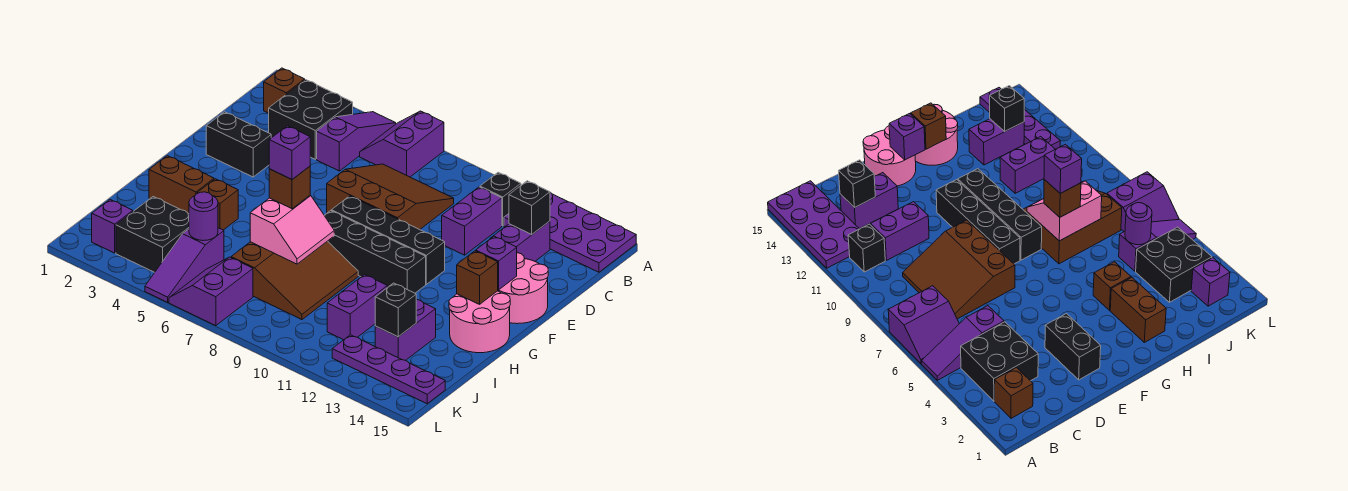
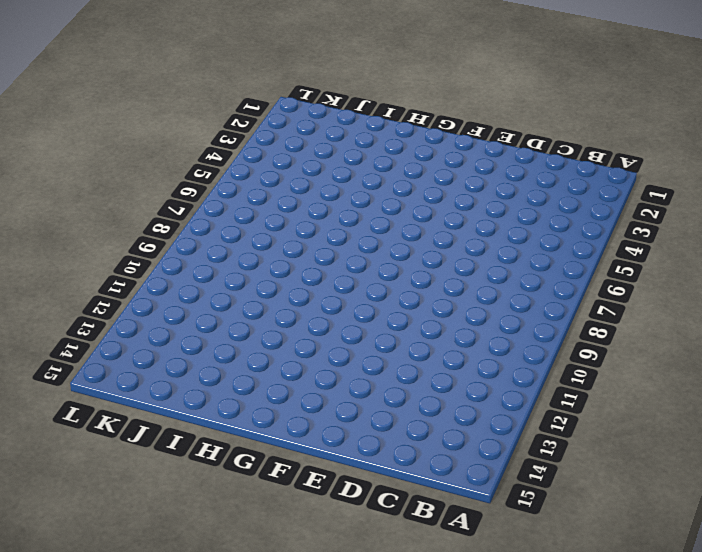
none -> purple 1x3 slope [317,112,396,171]
none -> purple 2x2 slope [360,111,444,177]
none -> purple 2x4 plate [504,193,636,272]
none -> brown 1x1 brick [264,68,305,113]

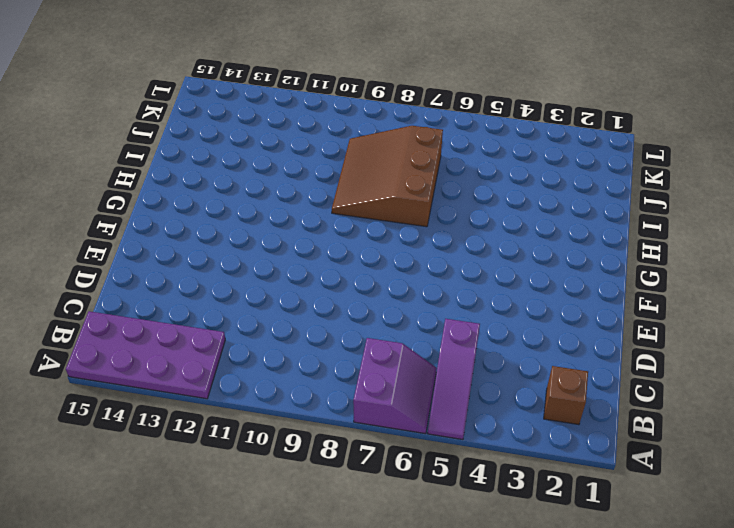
none -> black 2x2 brick [269,80,353,159]
none -> black 1x1 brick [480,172,521,226]
none -> brown 3x3 slope [327,164,454,230]
none -> purple 1x2 brick [442,187,502,255]

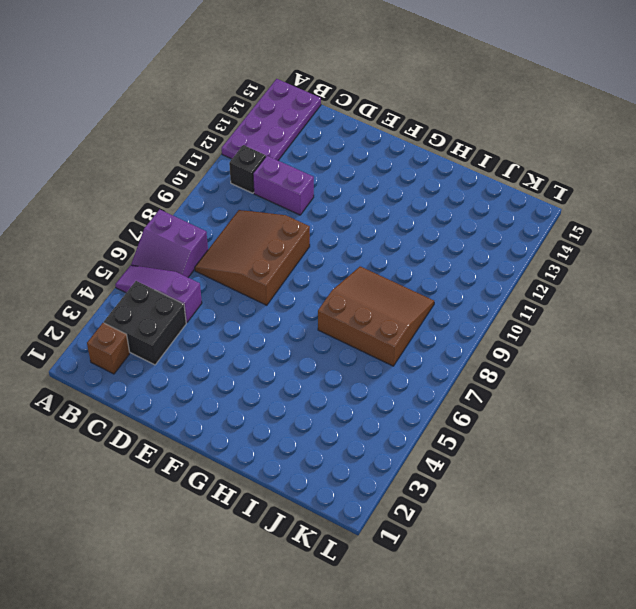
none -> purple 1x2 brick [490,221,550,261]
none -> black 1x2 brick [206,112,271,177]
none -> pink 2x2 round brick [498,253,548,324]
none -> black 1x4 brick [331,196,445,284]

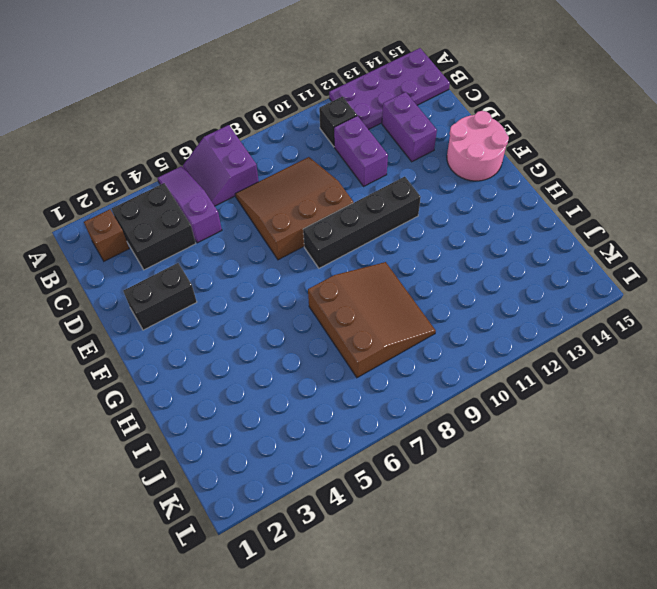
none -> black 1x4 brick [324,211,426,293]
none -> pink 2x2 round brick [449,291,510,353]
none -> brown 1x2 brick [149,156,214,213]
none -> brown 1x1 brick [197,179,238,230]

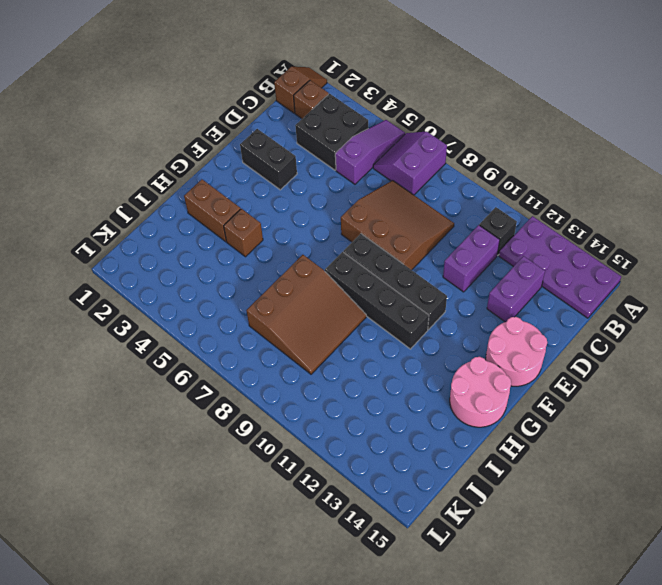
brown 1x2 slope [274,67,327,113] -> none
none -> purple 1x2 brick [327,275,387,340]
none -> purple 1x2 brick [375,299,436,361]
none -> black 2x2 brick [116,197,189,272]
none -> purple 1x3 slope [145,228,224,302]

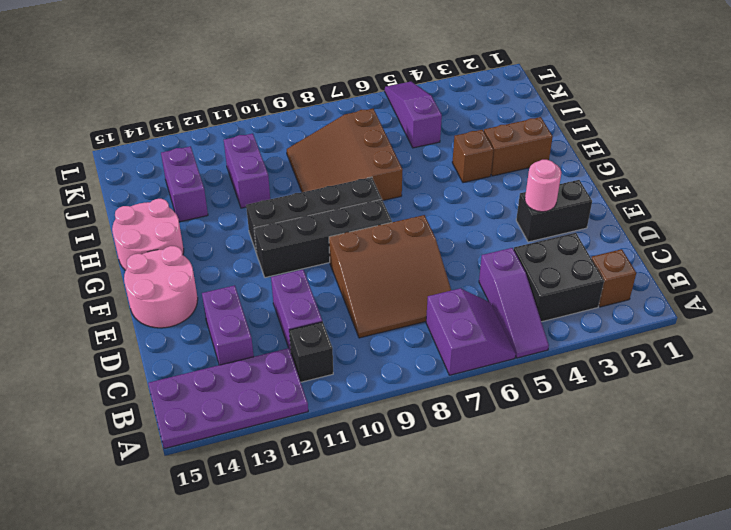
pink 1x1 round brick [525,160,561,212] -> none
none -> black 2x2 brick [116,197,189,272]
none -> purple 1x1 brick [92,200,133,253]
none -> purple 2x2 slope [169,257,253,326]
none -> purple 1x4 plate [332,335,445,404]

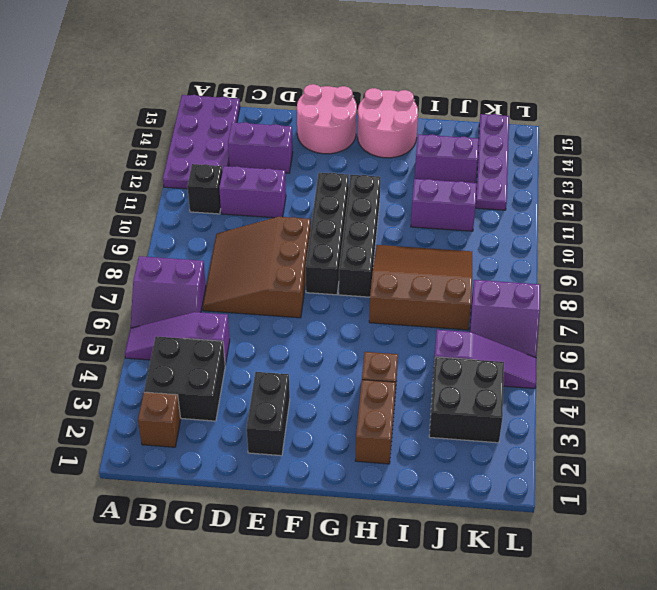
none -> purple 1x1 brick [92,200,133,253]
none -> black 1x1 brick [509,181,550,234]
none -> purple 1x1 brick [476,236,517,290]
none -> brown 1x1 brick [457,251,498,304]

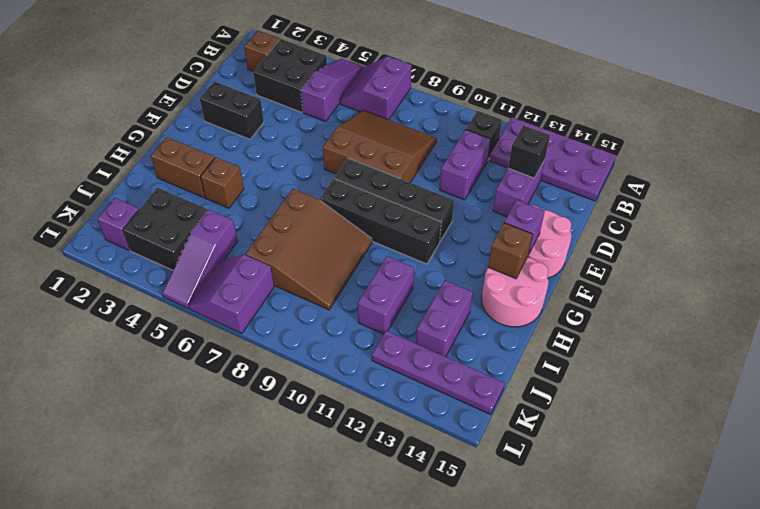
none -> pink 2x2 slope [250,195,334,264]
none -> purple 1x1 round brick [189,192,218,241]
none -> black 1x1 brick [375,283,416,337]
none -> brown 1x1 brick [269,166,310,209]

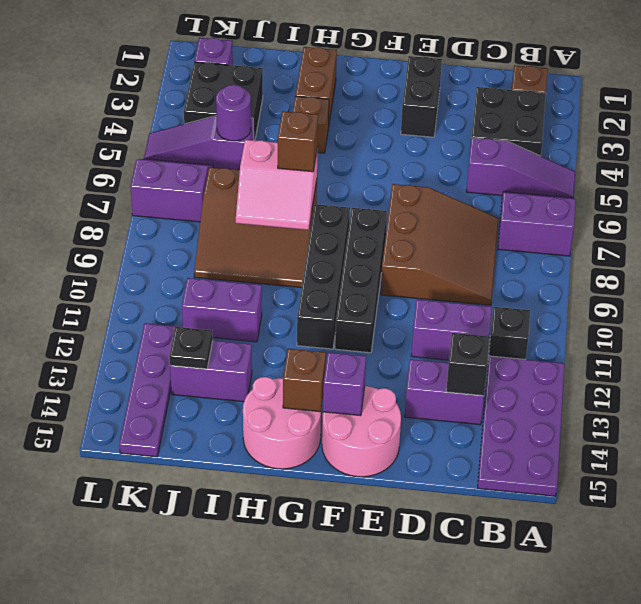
black 1x1 plate [169,327,213,369] -> black 1x1 brick [375,283,416,337]
none -> purple 1x1 brick [269,126,310,179]

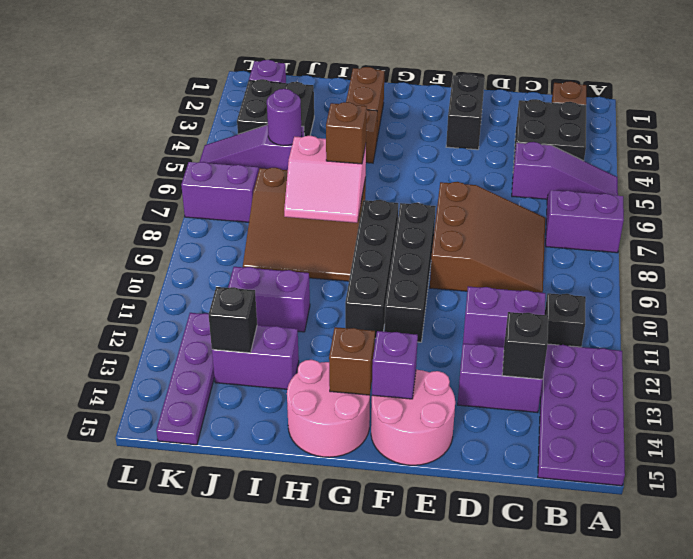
none -> purple 1x1 brick [269,126,310,179]

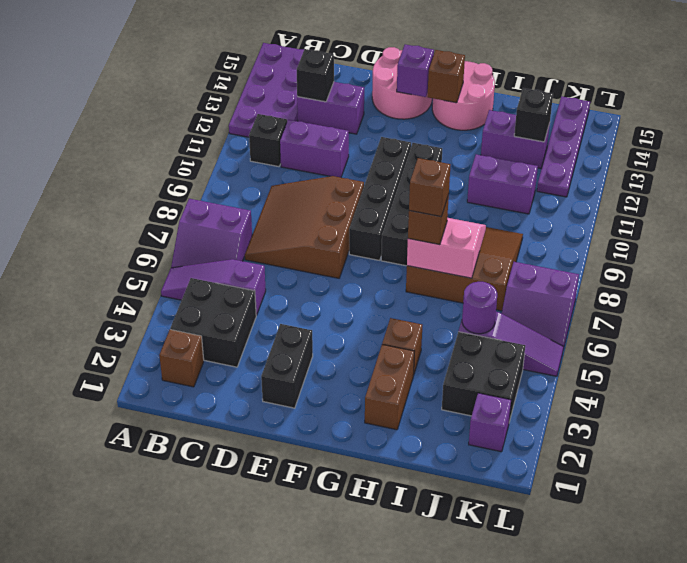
brown 1x1 brick [409,158,451,217] -> purple 1x1 brick [269,126,310,179]

